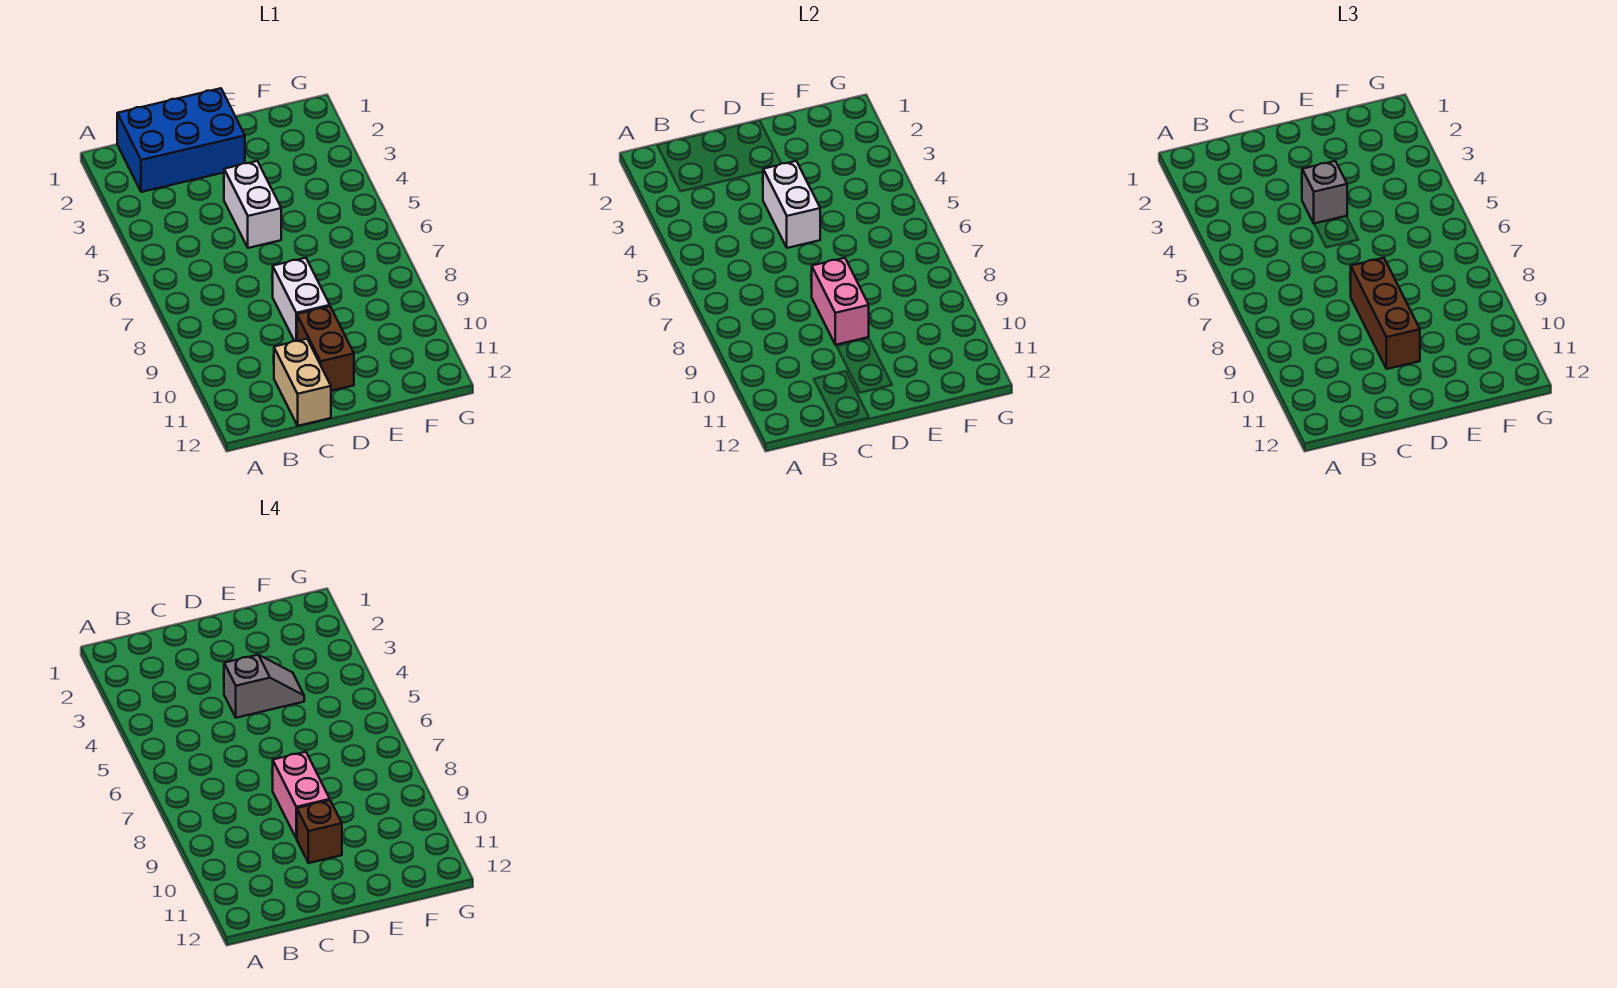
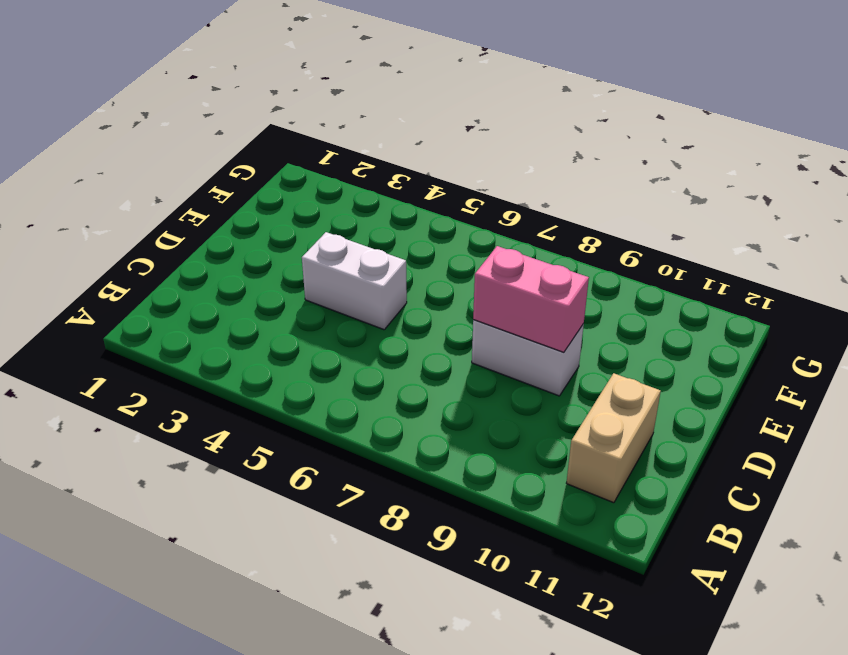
tan 1x2 brick [566,373,661,503] -> tan 1x2 brick turned to [274,339,331,426]
none -> blue 2x3 brick [117,88,245,192]
none -> brown 1x2 brick [297,306,354,391]
none -> white 1x2 brick [763,161,820,248]

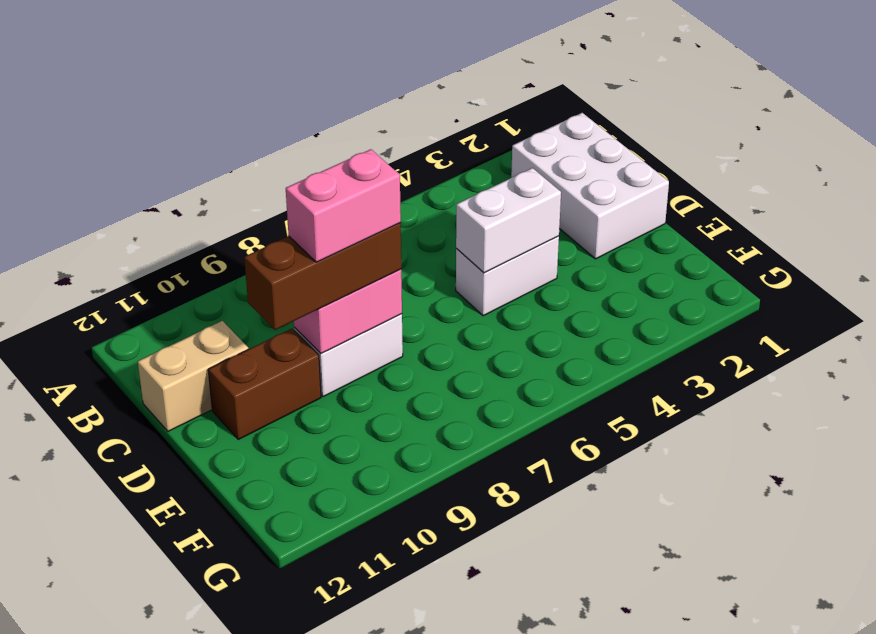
white 2x3 brick [511,113,669,259] -> blue 2x3 brick [117,88,245,192]
none -> grey 1x1 brick [1302,161,1347,223]
none -> grey 1x2 slope [224,655,304,718]
none -> brown 1x1 brick [297,800,342,863]

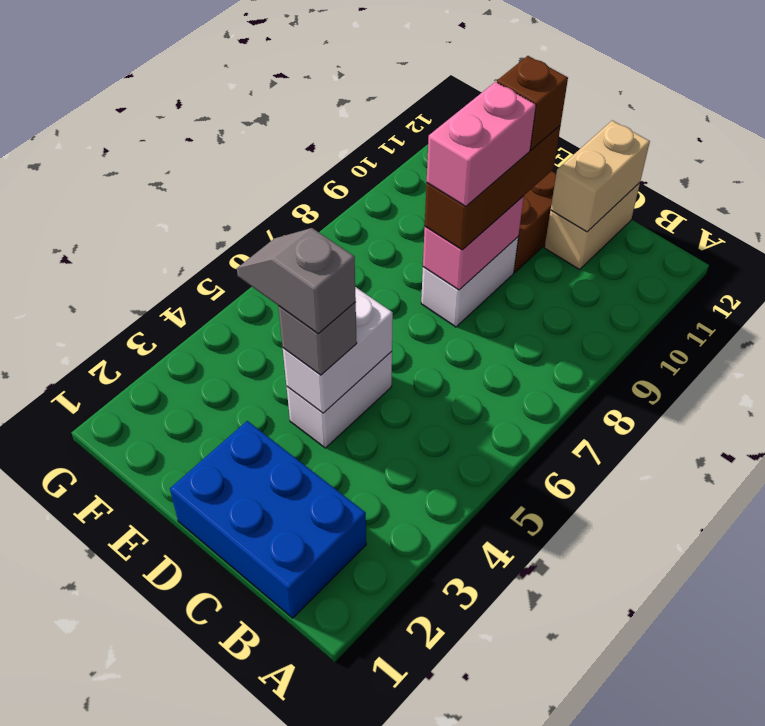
tan 1x2 brick [551,120,650,232] -> none

